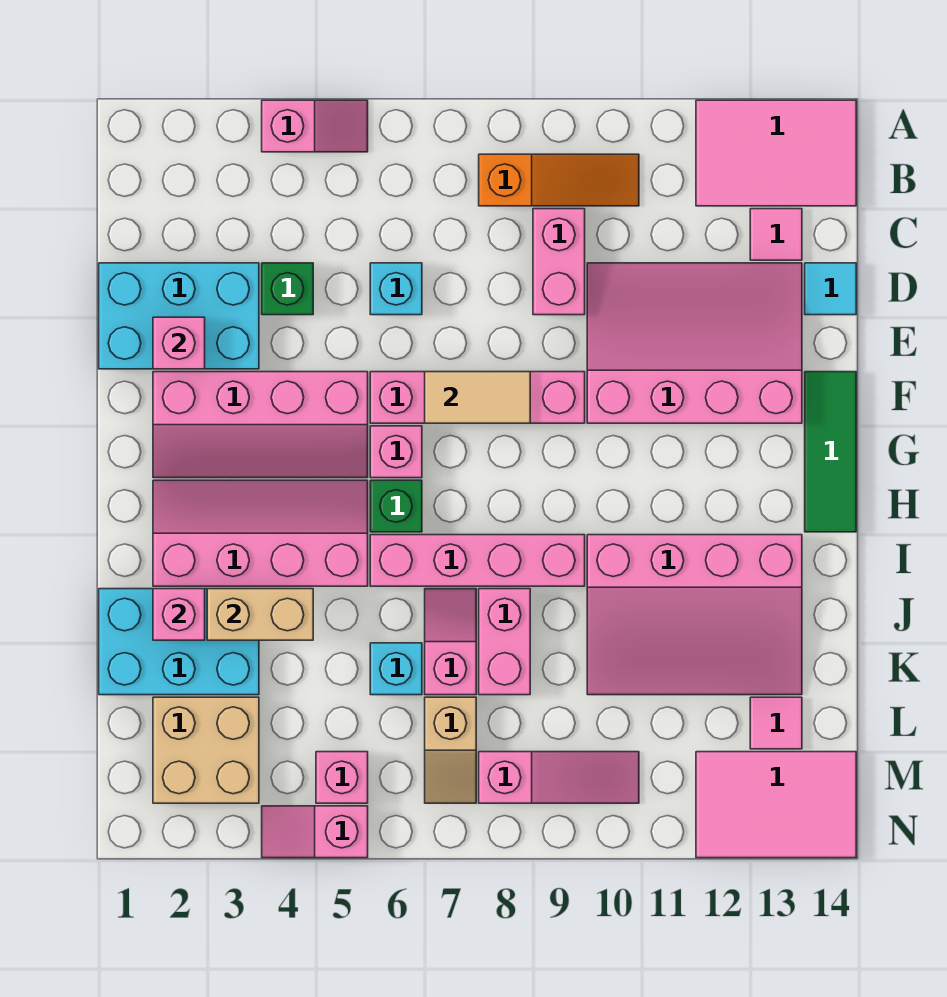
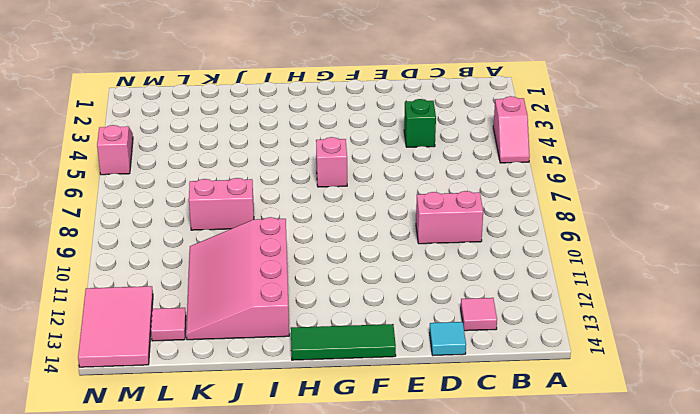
none -> pink 2x3 tile [696,100,856,206]
none -> orange 1x3 slope [479,154,639,206]
none -> cyan 2x3 brick [99,263,259,369]
none -> cyan 1x1 brick [370,263,422,315]

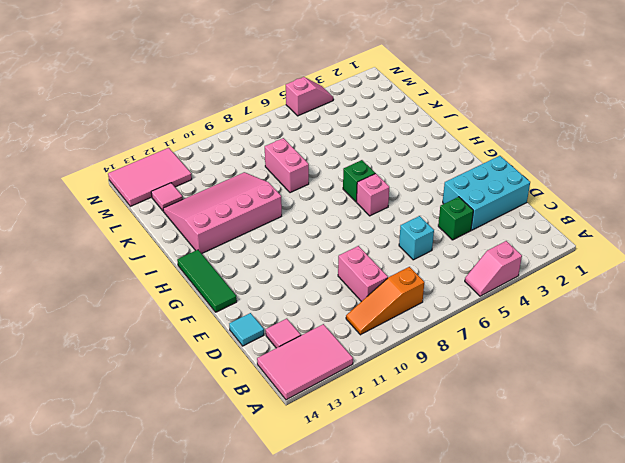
none -> pink 3x4 slope [587,263,802,423]
none -> pink 2x4 slope [153,372,368,478]
none -> pink 1x4 brick [370,372,585,423]
none -> pink 2x4 slope [153,480,368,586]

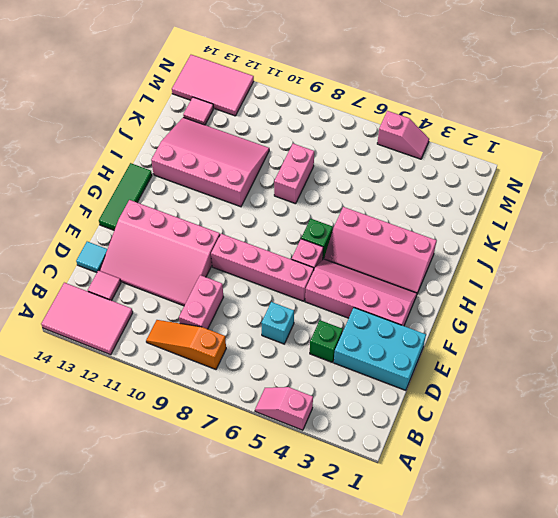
none -> pink 1x4 brick [370,535,585,586]
none -> cyan 2x3 brick [99,589,259,695]
none -> pink 1x2 slope [425,589,476,695]
none -> cyan 1x1 brick [370,643,422,695]

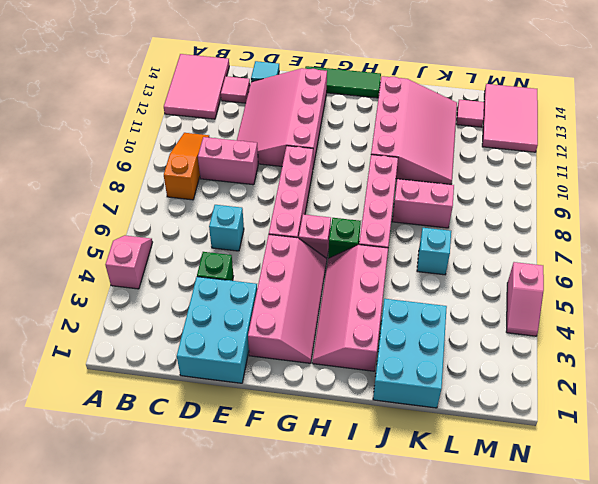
none -> pink 1x2 slope [425,589,476,695]
none -> tan 2x2 brick [153,697,259,803]
none -> tan 1x2 slope [425,697,476,803]
none -> pink 1x1 brick [316,752,368,803]

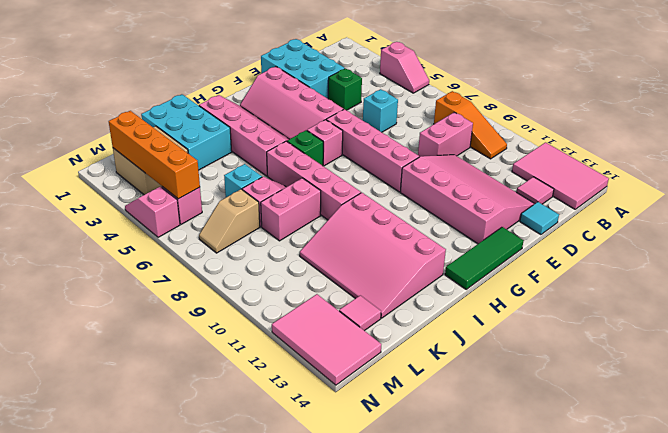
orange 1x4 brick [109,111,200,199] -> none
none -> pink 1x3 slope [479,752,639,803]
none -> pink 1x1 brick [153,317,205,369]
none -> tan 1x2 tile [425,372,530,423]
none -> pink 1x1 brick [153,589,205,640]

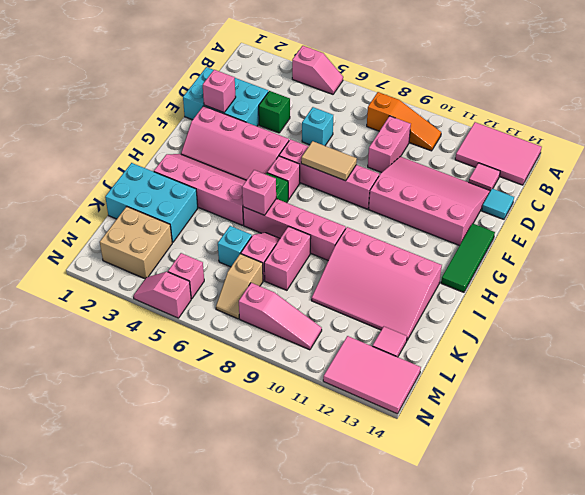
pink 1x1 brick [242,170,276,215] -> pink 1x1 brick moved to [153,589,205,640]
none -> tan 1x2 brick [207,589,313,640]

